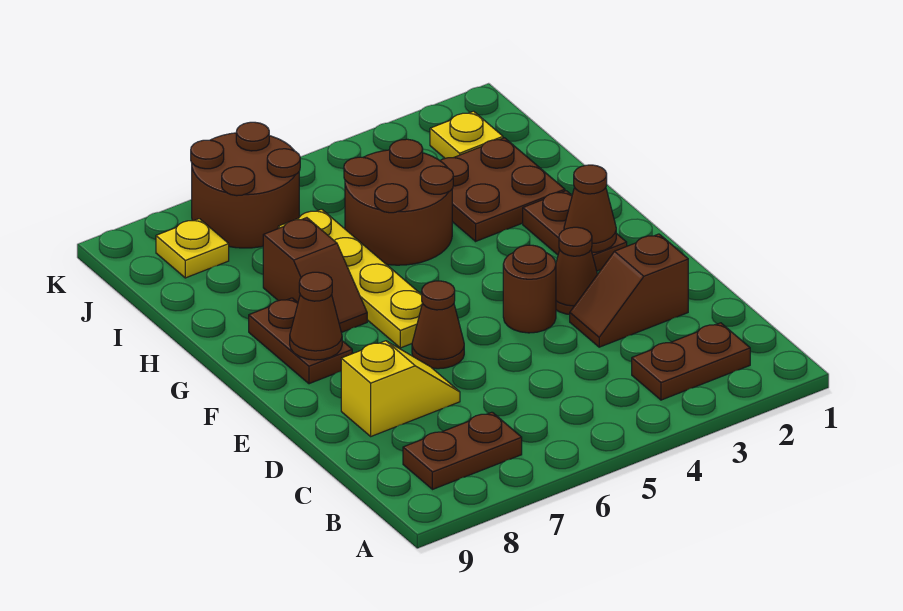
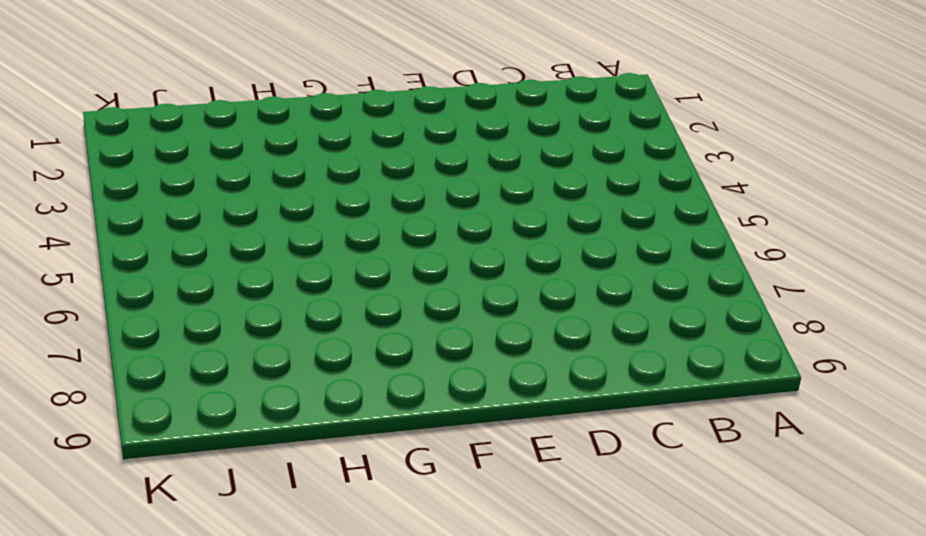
none -> brown 1x2 plate [632,323,750,400]
none -> brown 1x2 plate [403,412,522,490]
none -> brown 1x2 slope [570,234,688,347]

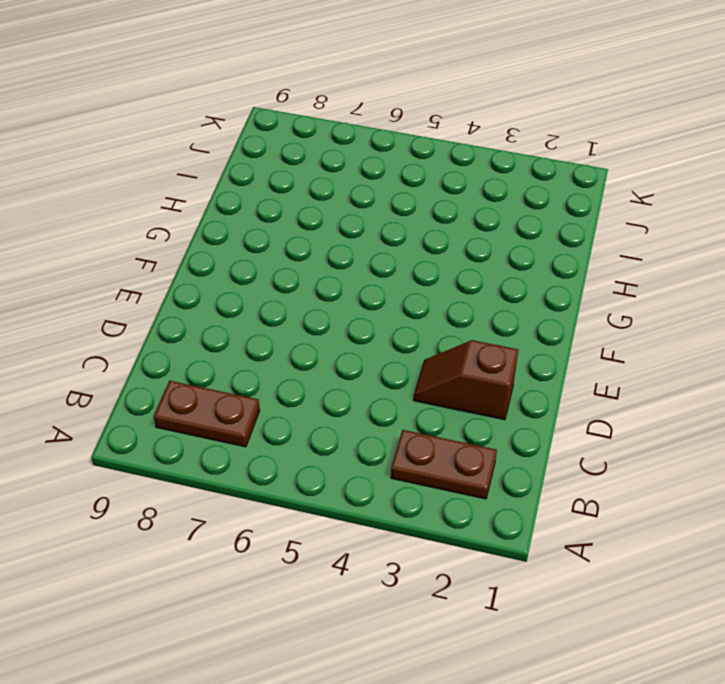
none -> yellow 1x2 slope [341,341,460,436]
none -> brown 1x1 cone [556,227,597,314]
none -> brown 1x1 round brick [503,245,556,333]

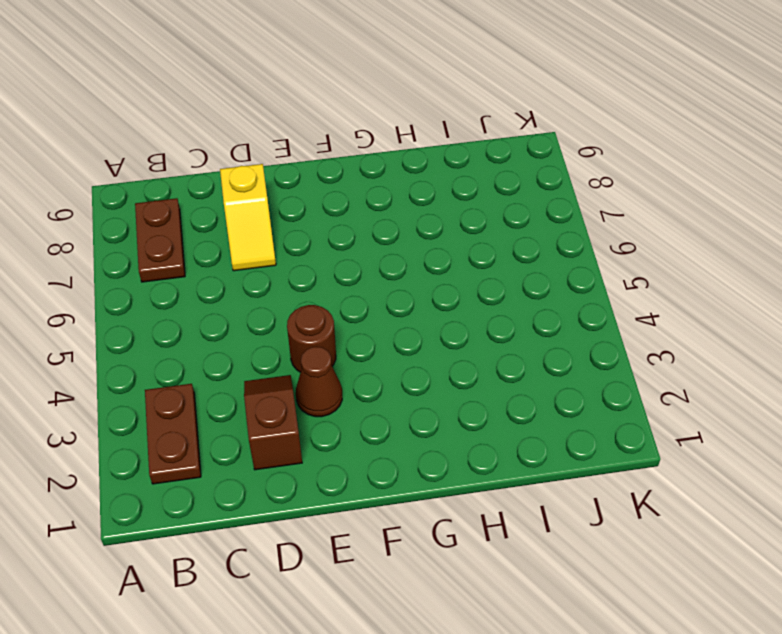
none -> brown 1x1 cone [412,281,464,369]
none -> brown 1x2 plate [523,191,627,271]
none -> yellow 1x4 plate [278,209,422,348]

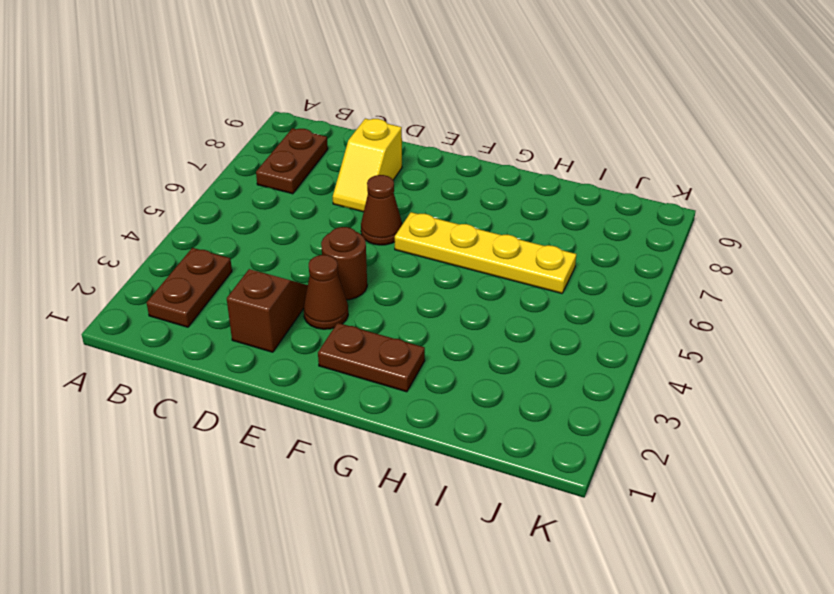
none -> brown 1x2 plate [249,298,352,384]
none -> brown 1x2 slope [263,218,367,333]
none -> brown 2x2 plate [440,138,565,241]

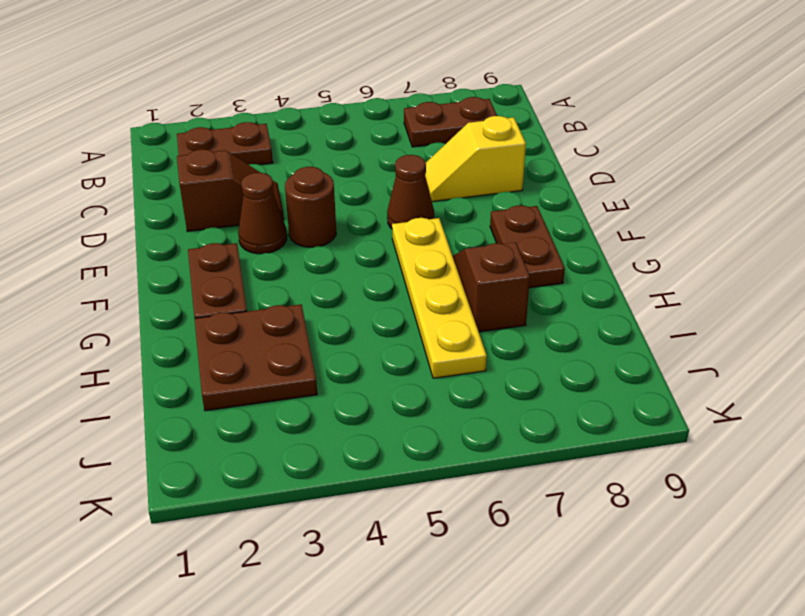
none -> brown 2x2 round brick [344,139,453,265]
none -> yellow 1x1 plate [430,111,503,158]
none -> brown 2x2 round brick [191,122,300,248]

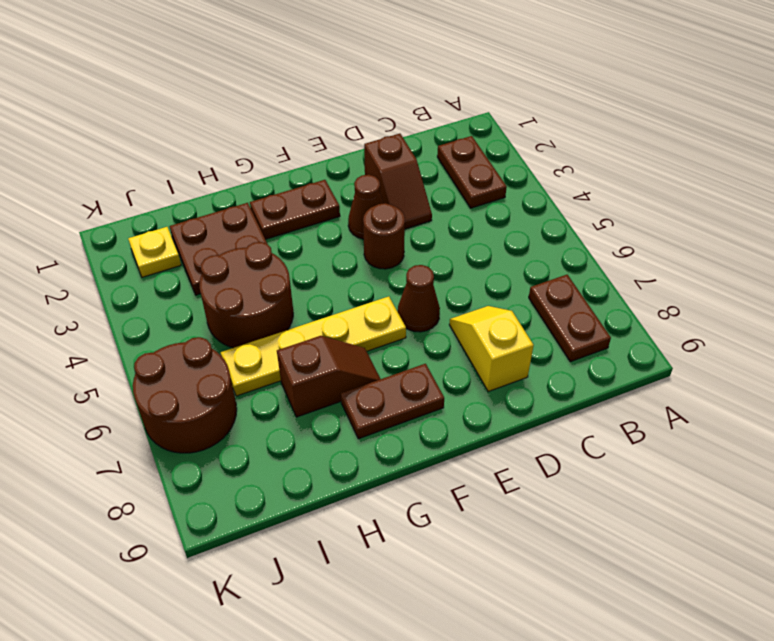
none -> yellow 1x1 plate [156,219,229,278]
none -> brown 1x1 cone [564,165,616,252]
none -> brown 1x1 cone [290,272,342,360]

